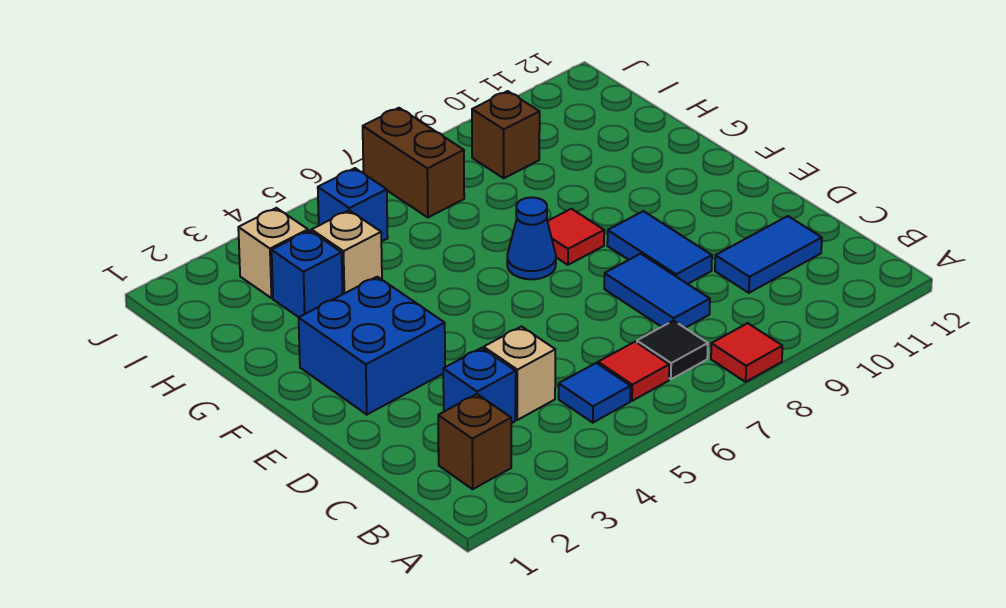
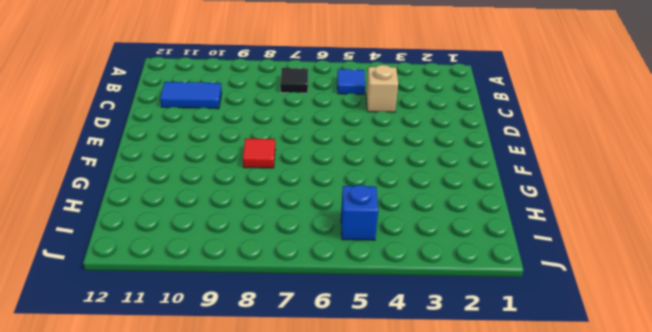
none -> red 1x1 tile [711,323,782,382]
none -> brown 1x1 brick [438,394,511,489]
none -> red 1x1 tile [598,342,669,401]

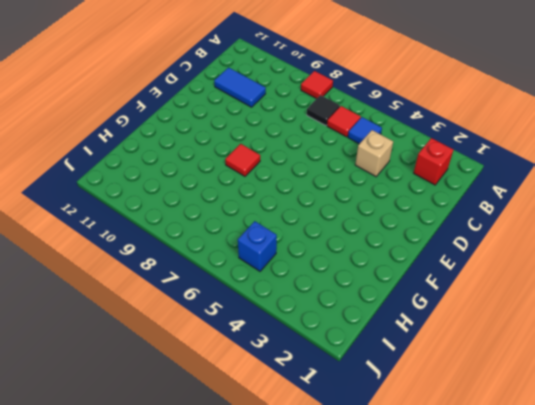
red 1x1 brick [414,138,453,185] -> brown 1x1 brick [438,394,511,489]
none -> blue 1x1 brick [443,348,516,423]
none -> blue 1x2 tile [604,254,710,328]
none -> blue 1x2 tile [607,211,712,284]

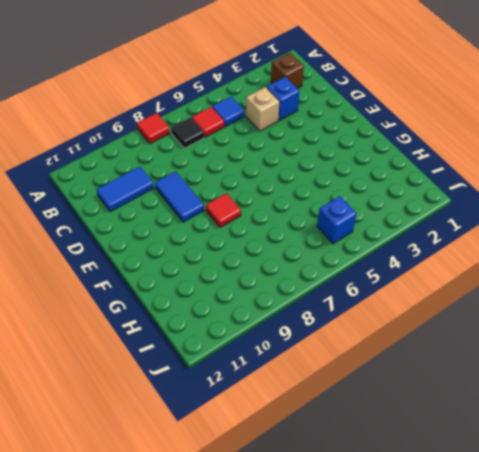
none -> blue 1x2 tile [604,254,710,328]
none -> blue 2x2 brick [299,277,445,414]
none -> blue 1x1 cone [507,197,556,279]

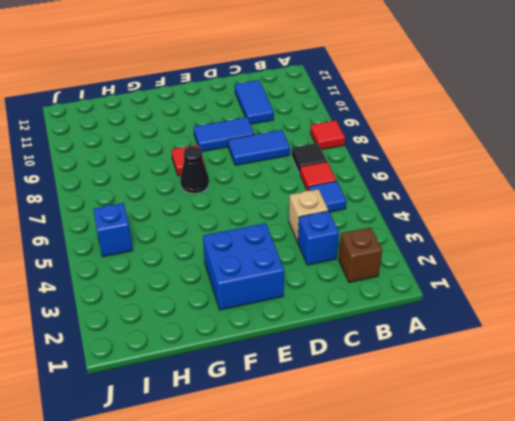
black 1x1 cone [180,146,209,193] -> blue 1x1 cone [507,197,556,279]
none -> blue 1x1 brick [272,231,343,317]
none -> tan 1x1 brick [312,210,382,294]
none -> tan 1x1 brick [238,208,308,298]

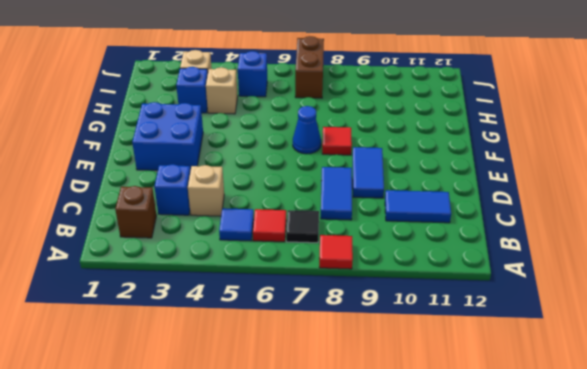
none -> brown 1x1 brick [472,91,540,178]

